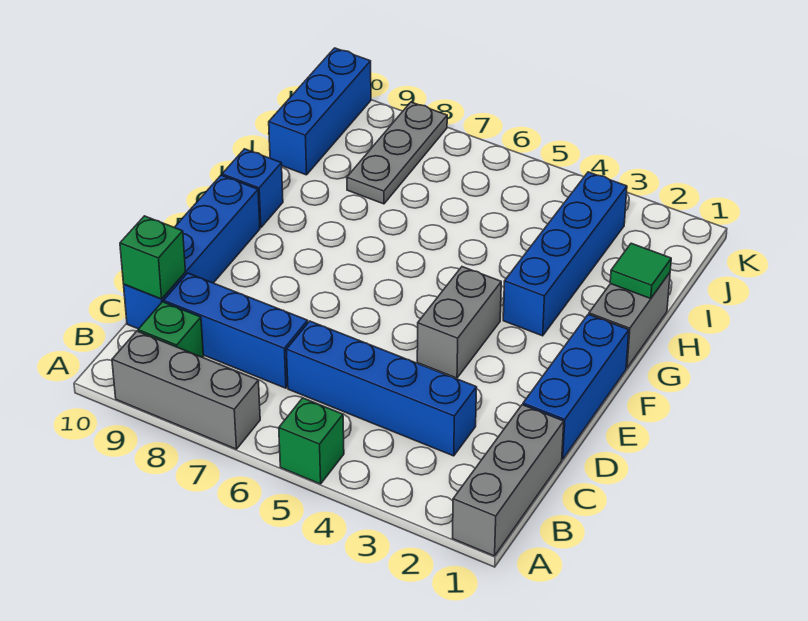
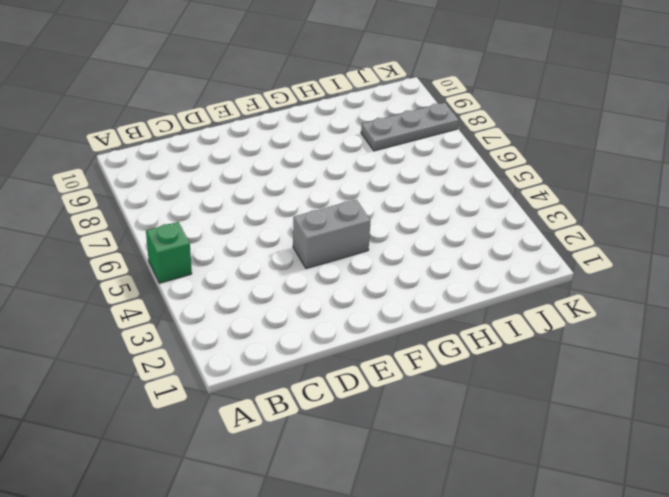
none -> grey 1x3 brick [452,405,564,556]
none -> grey 1x3 brick [112,331,260,449]
none -> green 1x1 brick [138,302,203,357]

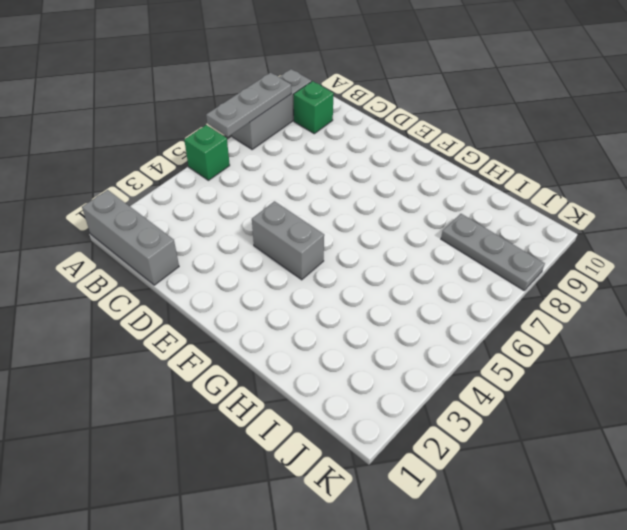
grey 1x3 plate [206,73,291,137] -> none
none -> blue 1x4 brick [286,321,477,456]
none -> blue 1x3 brick [164,273,308,388]
none -> blue 1x4 brick [124,175,260,329]

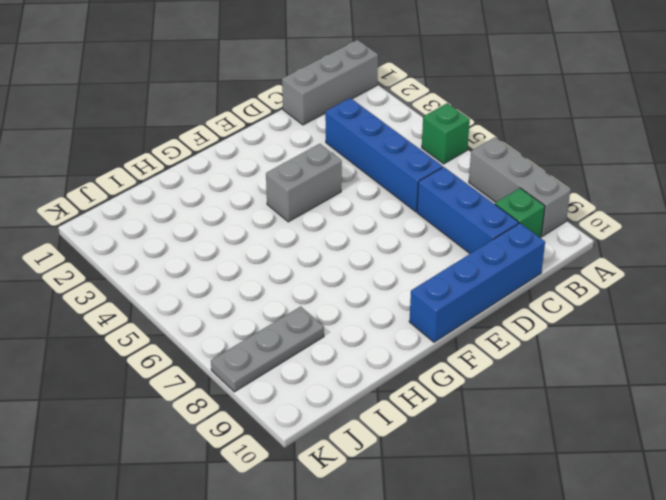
none -> blue 1x3 brick [523,314,629,459]
none -> grey 1x2 brick [589,273,670,368]
none -> blue 1x4 brick [503,172,627,336]

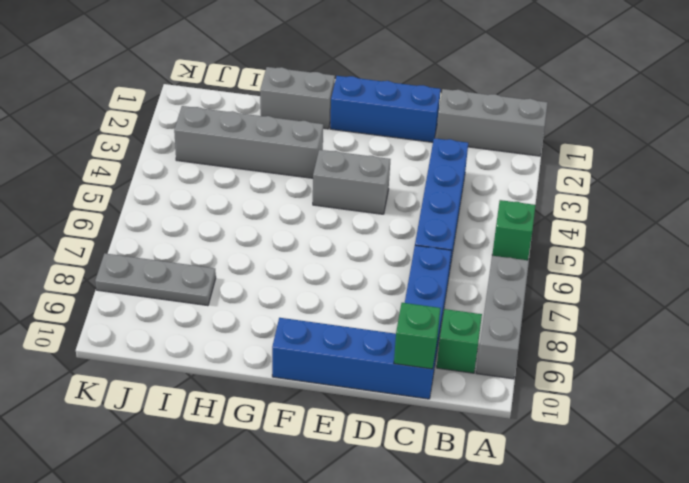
grey 1x4 brick [174,106,323,178] -> blue 1x4 brick [503,172,627,336]
none -> blue 1x1 brick [222,149,283,228]
none -> blue 1x3 brick [269,48,371,175]
none -> green 1x1 tile [610,243,671,299]

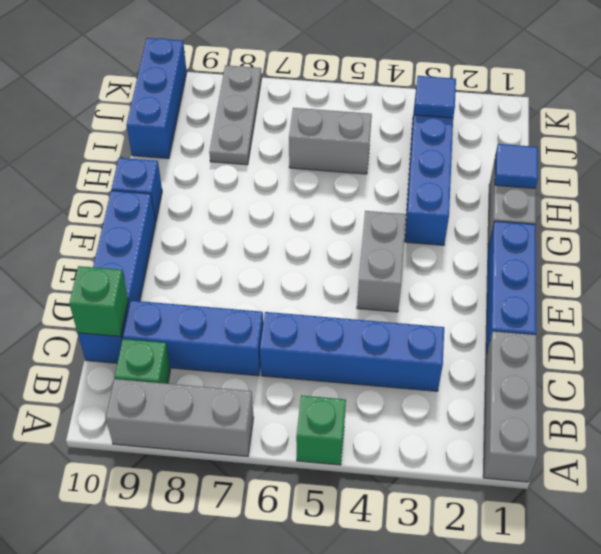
blue 1x1 tile [495,144,538,188] -> green 1x1 tile [610,243,671,299]
grey 1x2 brick [289,108,372,174] -> none
blue 1x1 tile [415,76,456,118] -> none

